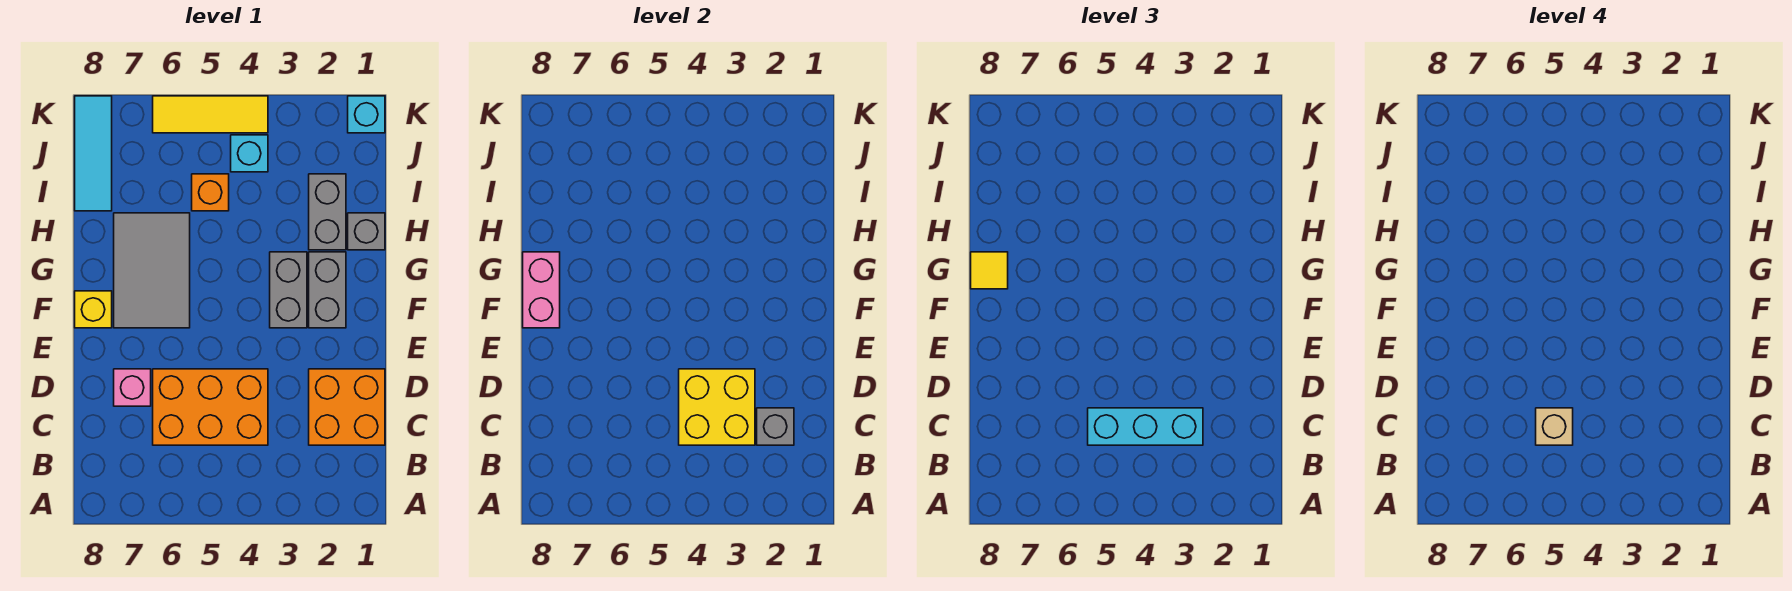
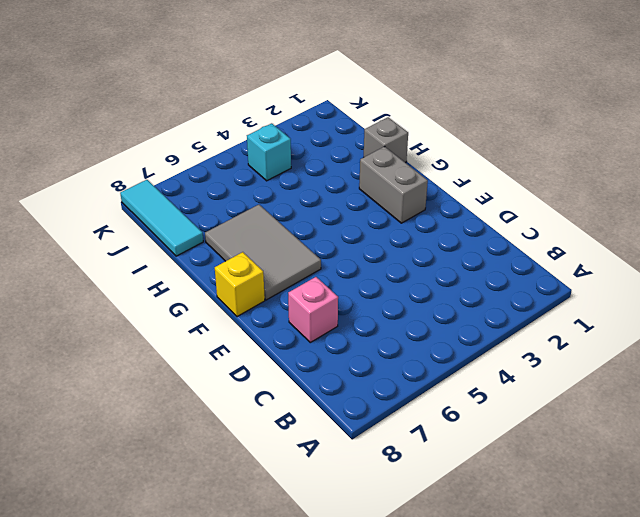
none -> orange 2x2 brick [309,369,385,445]
none -> orange 2x3 brick [153,369,268,445]
none -> grey 1x2 brick [270,252,307,328]

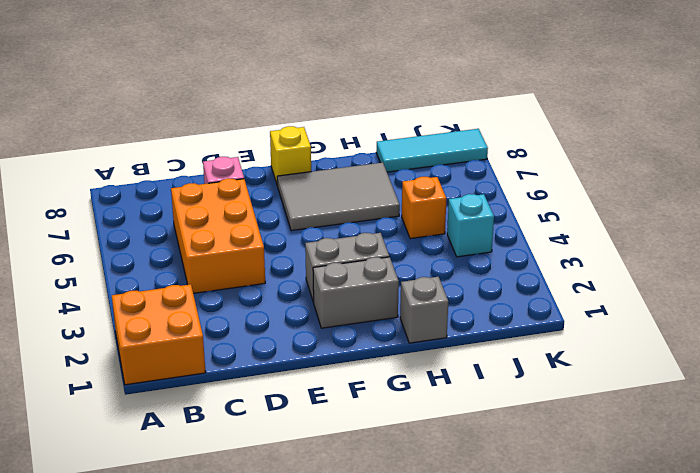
orange 2x2 brick [112,284,206,385] -> orange 2x2 brick moved to [309,369,385,445]
none -> grey 1x2 brick [309,174,346,250]
none -> cyan 1x1 brick [348,96,385,133]
none -> yellow 1x3 tile [153,96,268,133]

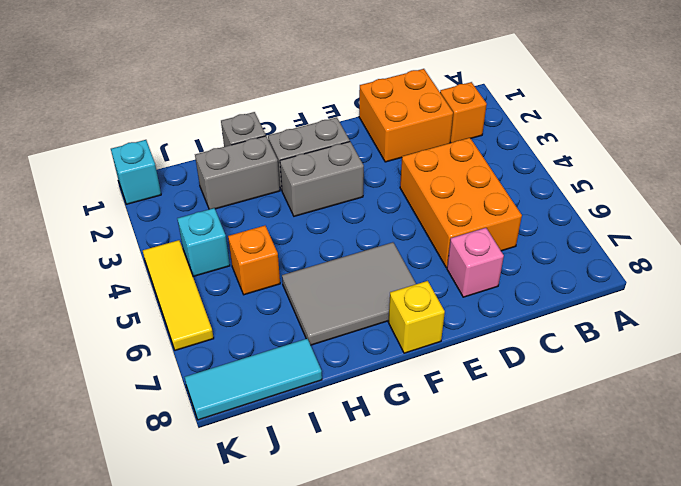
orange 1x1 brick [440,82,487,143] -> none
none -> grey 1x1 brick [757,408,794,445]
none -> yellow 2x2 brick [679,369,755,445]
none -> pink 1x2 brick [523,252,560,328]

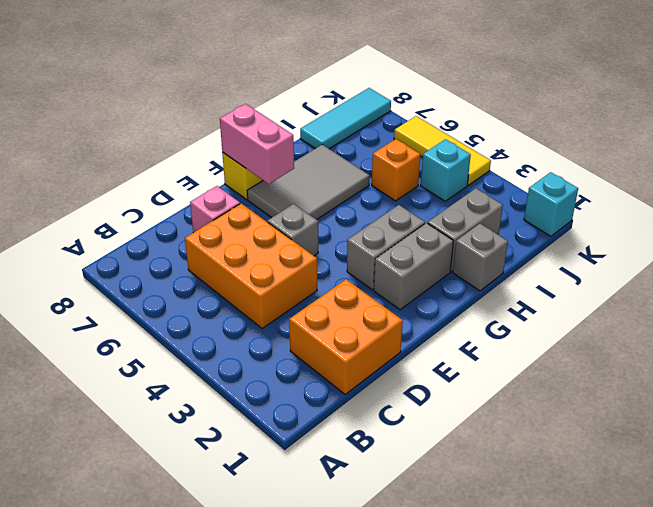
grey 1x1 brick [267,204,318,256] -> grey 1x1 brick moved to [757,408,794,445]
pink 1x2 brick [220,104,294,184] -> pink 1x2 brick turned to [523,252,560,328]
none -> yellow 2x2 brick [679,369,755,445]
none -> cyan 1x3 brick [1088,408,1203,445]
none -> yellow 1x1 tile [971,252,1008,289]

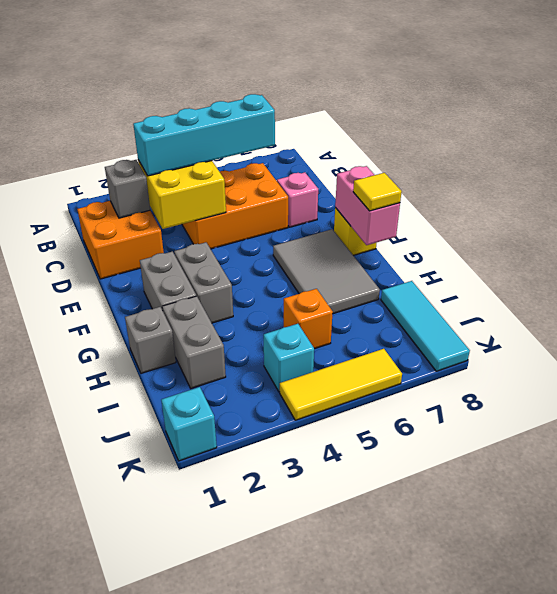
cyan 1x4 brick [133,94,275,176] -> cyan 1x3 brick [1088,408,1203,445]
none -> tan 1x1 brick [1536,408,1573,445]

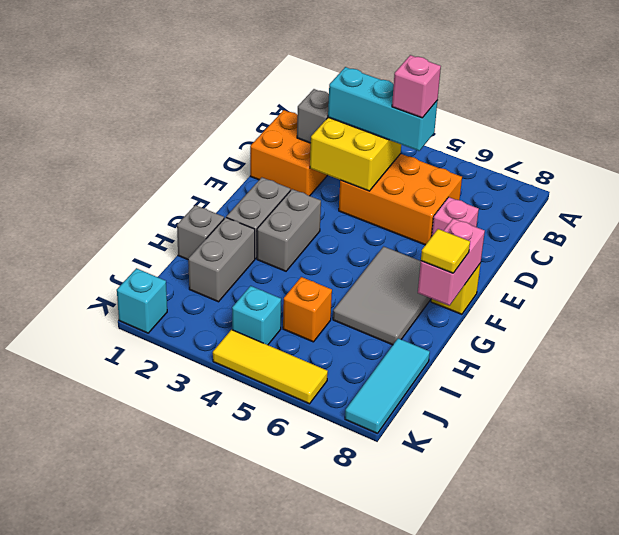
pink 1x1 brick [392,55,441,118] -> tan 1x1 brick [1536,408,1573,445]

